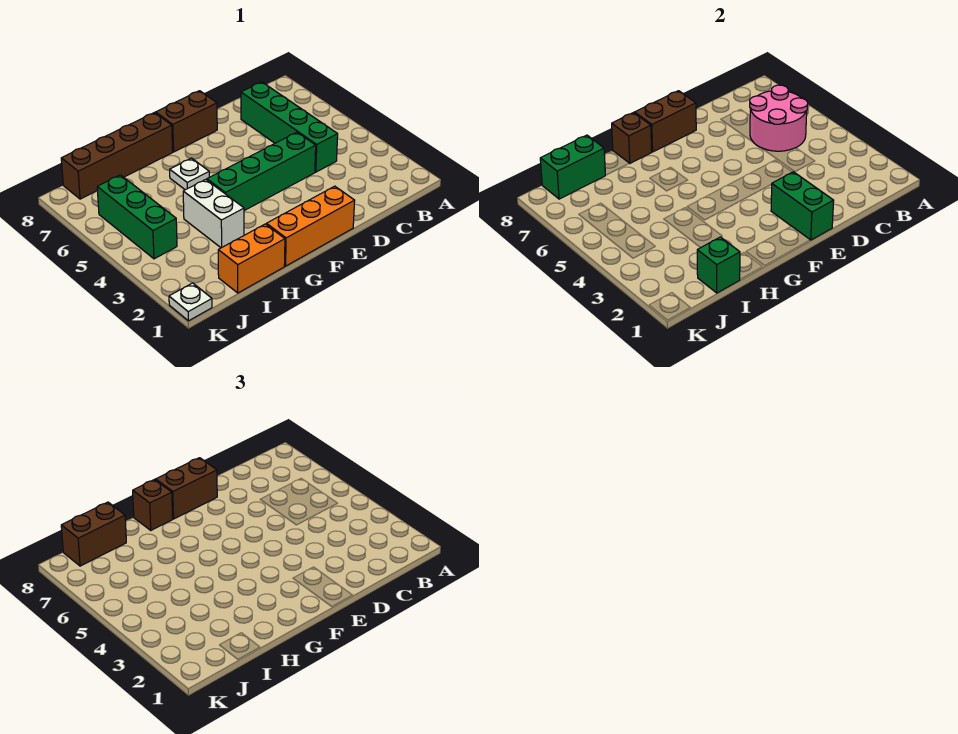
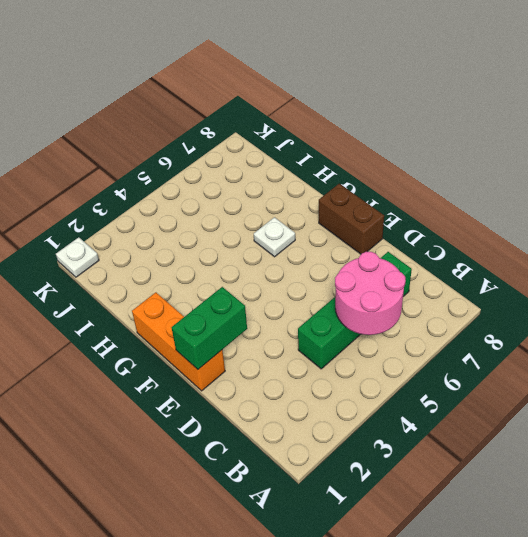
none -> green 1x4 brick [207,132,316,211]
none -> brown 1x4 brick [61,113,173,199]
none -> orange 1x2 brick [218,224,285,293]

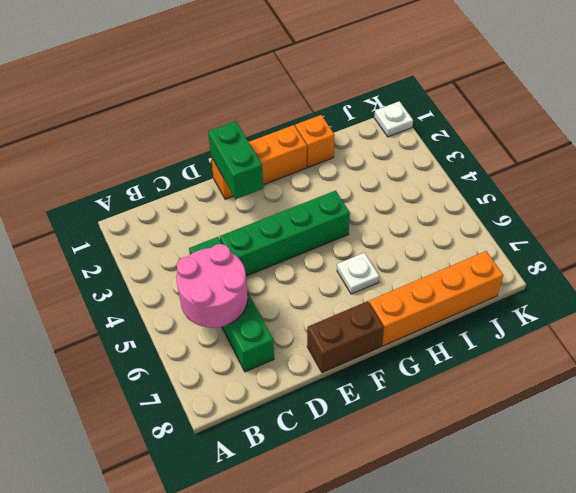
orange 1x4 brick [369,251,503,346] -> brown 1x4 brick [61,113,173,199]
orange 1x1 brick [295,115,335,168] -> orange 1x2 brick [218,224,285,293]
none -> white 1x2 brick [183,179,244,248]
none -> green 1x3 brick [97,175,177,259]
none -> brown 1x2 brick [635,91,696,152]

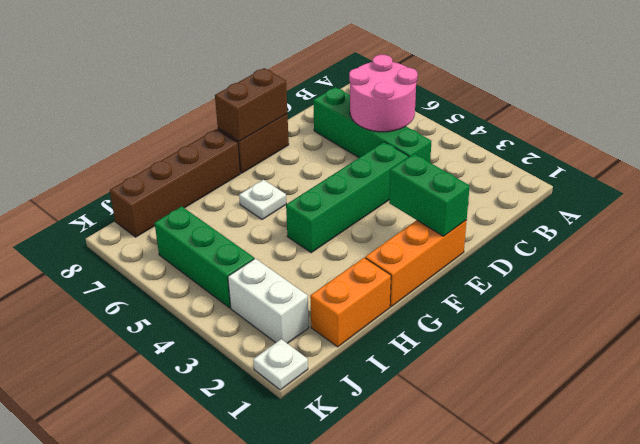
white 1x2 brick [228,258,309,343] -> white 1x2 brick moved to [183,179,244,248]
none -> brown 1x1 brick [612,113,652,163]
none -> green 1x1 brick [697,237,740,293]
none -> green 1x2 brick [540,135,605,199]

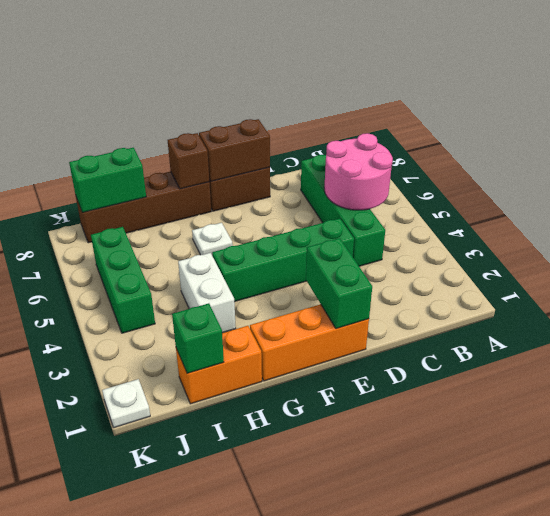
none -> brown 1x2 brick [156,458,217,519]
none -> brown 1x1 brick [133,480,173,530]
none -> brown 1x2 brick [61,502,126,566]

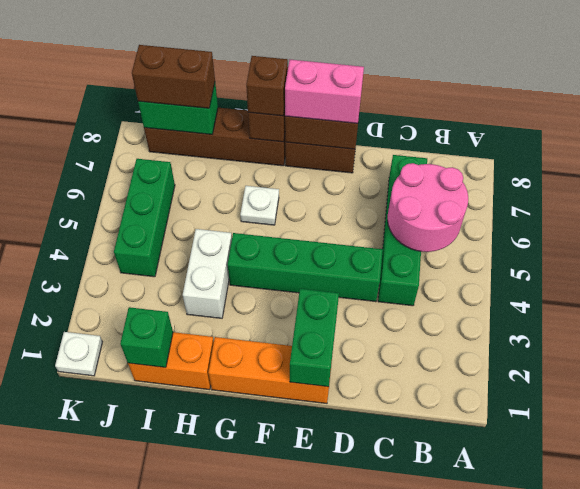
pink 1x2 brick [285,60,364,123] -> brown 1x2 brick [156,458,217,519]

